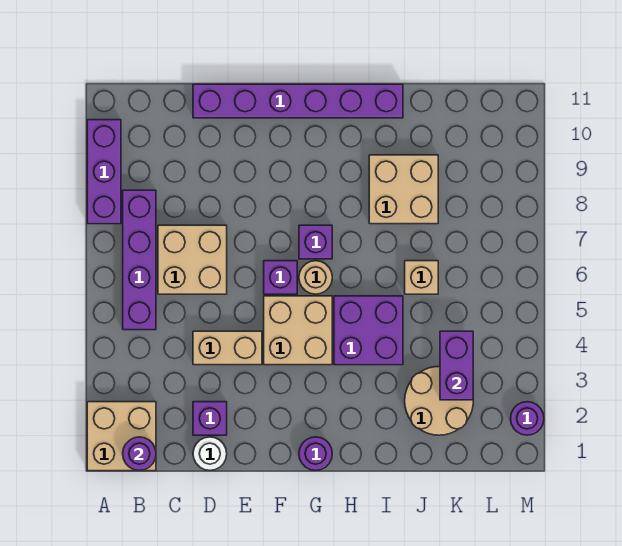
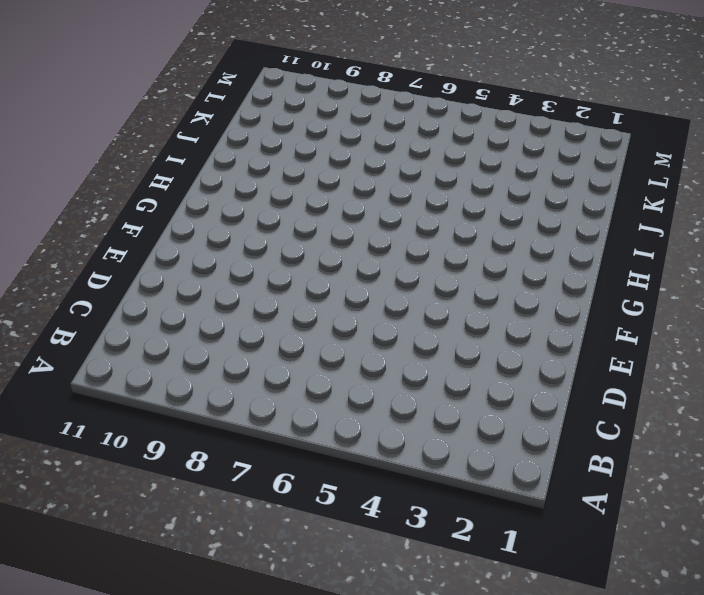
none -> tan 2x2 brick [87,402,156,471]
none -> purple 1x3 brick [87,120,121,224]
none -> purple 1x4 brick [123,190,156,330]

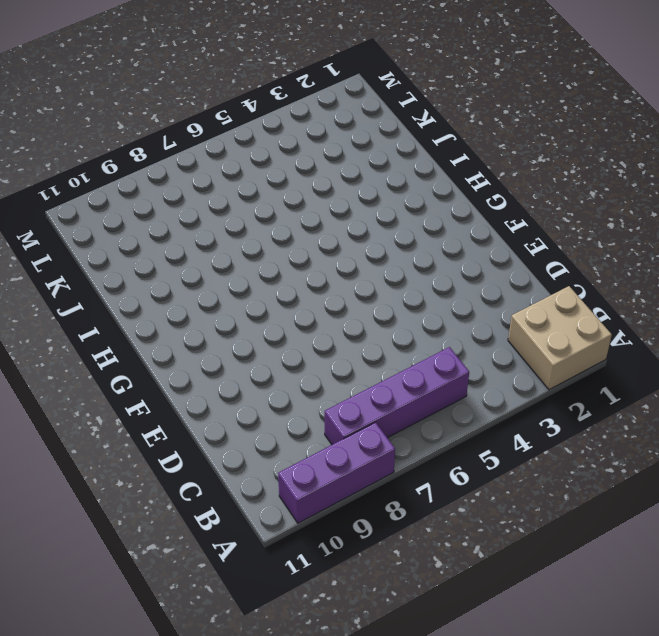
none -> tan 2x2 brick [158,225,227,294]
none -> white 1x1 round brick [193,437,227,470]
none -> purple 1x1 brick [193,402,227,435]

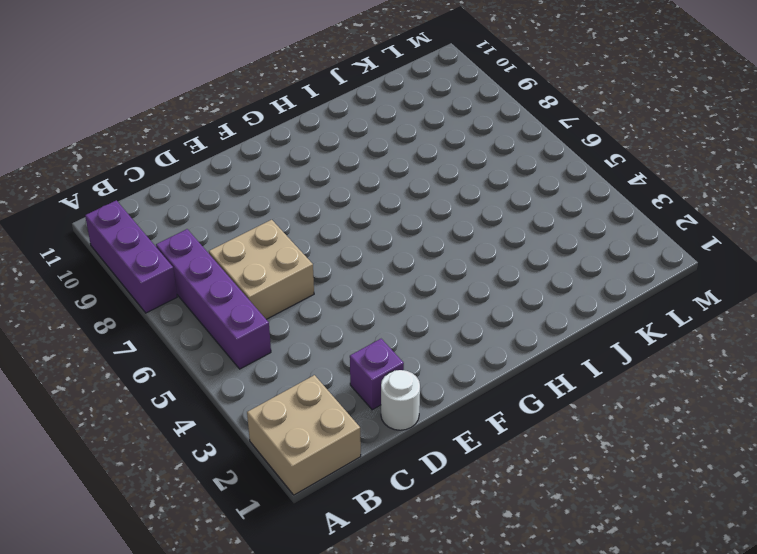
none -> tan 1x2 brick [193,331,262,365]
none -> purple 1x6 brick [193,84,403,118]
none -> tan 2x2 brick [264,296,332,365]

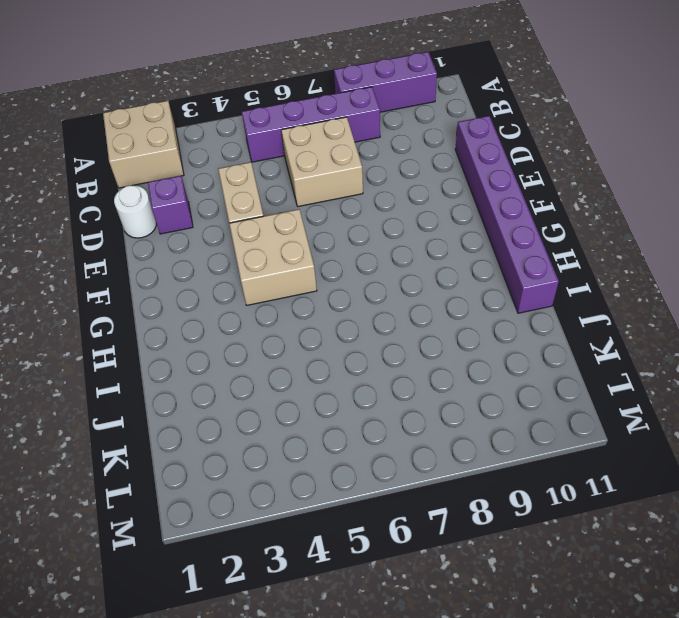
none -> purple 1x1 brick [264,261,297,294]
none -> purple 1x1 round brick [299,437,332,471]
none -> tan 1x1 round brick [299,261,332,294]

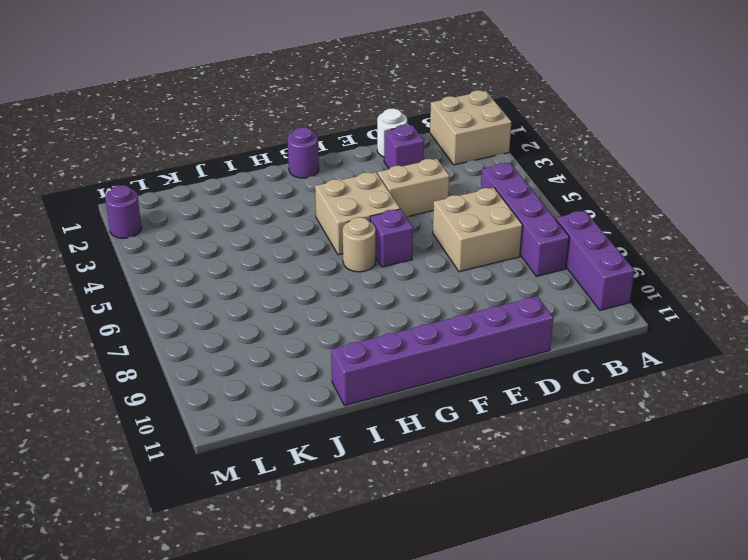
none -> purple 1x1 brick [299,225,332,259]
none -> purple 2x2 brick [334,296,403,365]
none -> tan 2x2 brick [369,155,438,224]

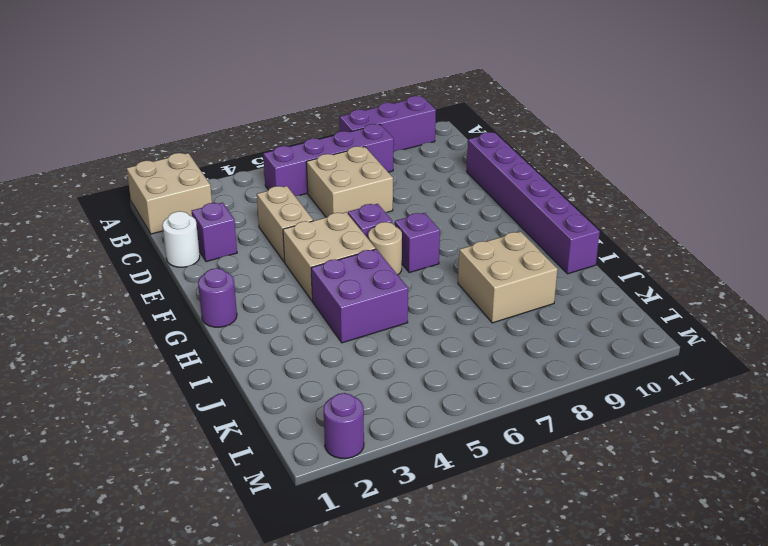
none -> tan 2x2 round brick [405,366,473,435]
none -> tan 1x1 brick [405,261,438,294]
none -> purple 1x1 round brick [123,437,156,471]

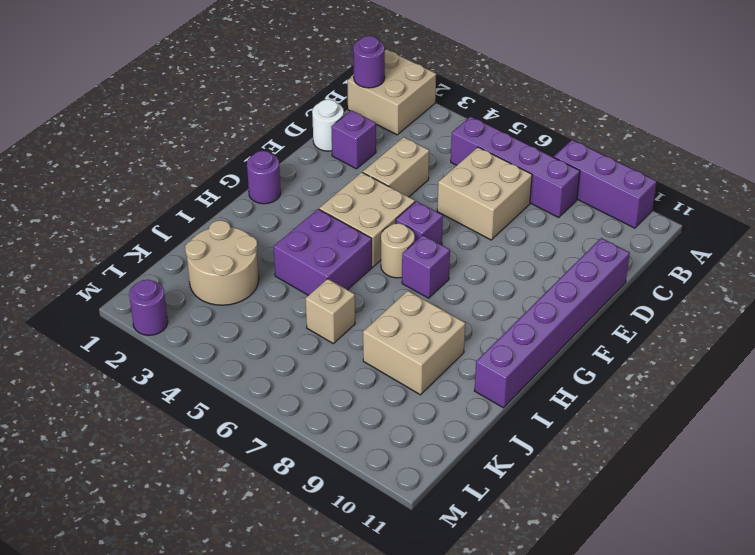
none -> purple 1x2 brick [440,331,473,400]

